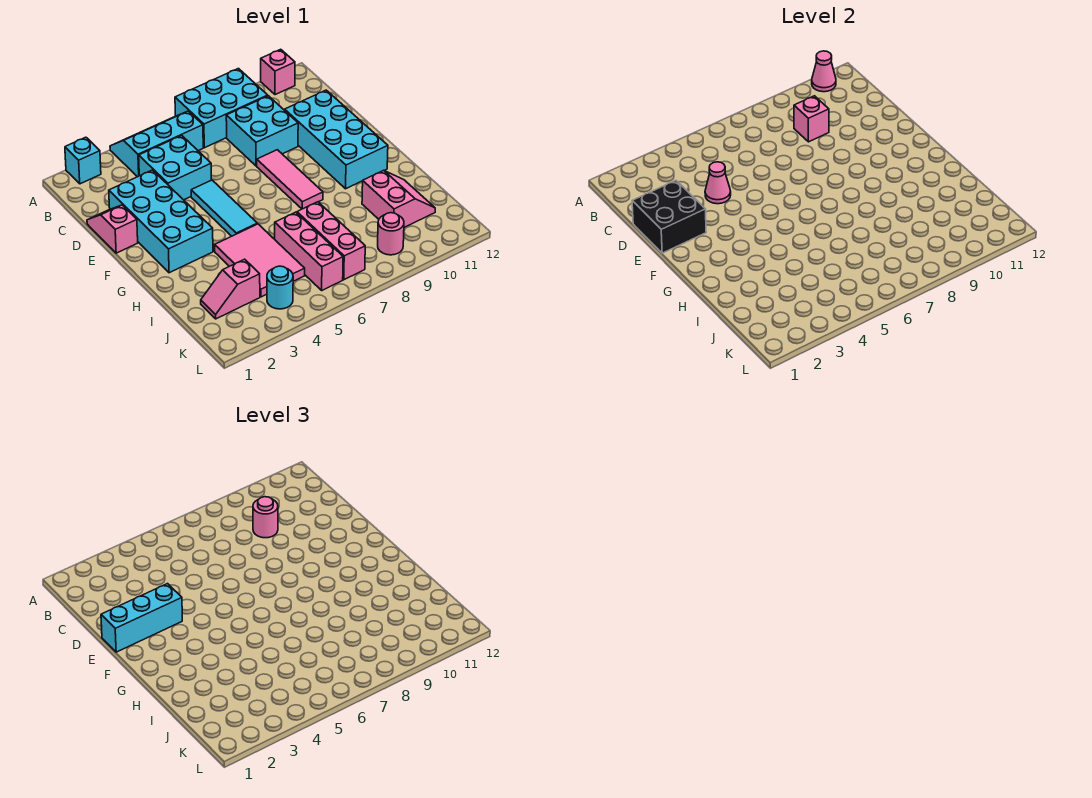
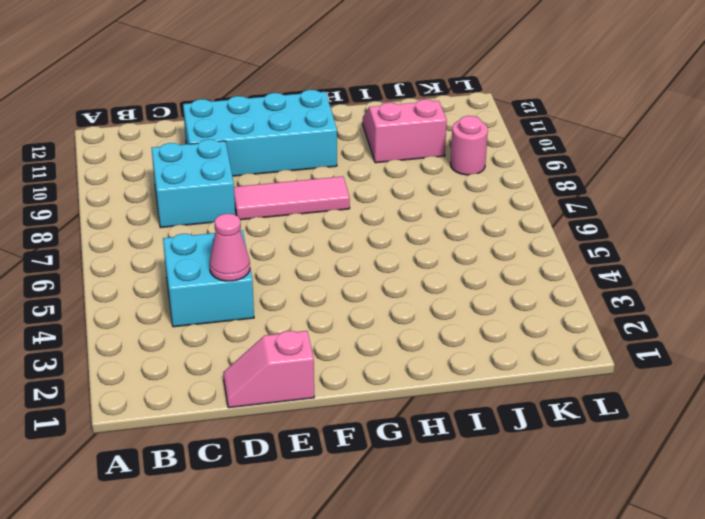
none -> cyan 1x1 brick [65,137,101,184]
none -> cyan 2x3 slope [110,111,203,177]
none -> cyan 2x3 brick [175,69,268,148]

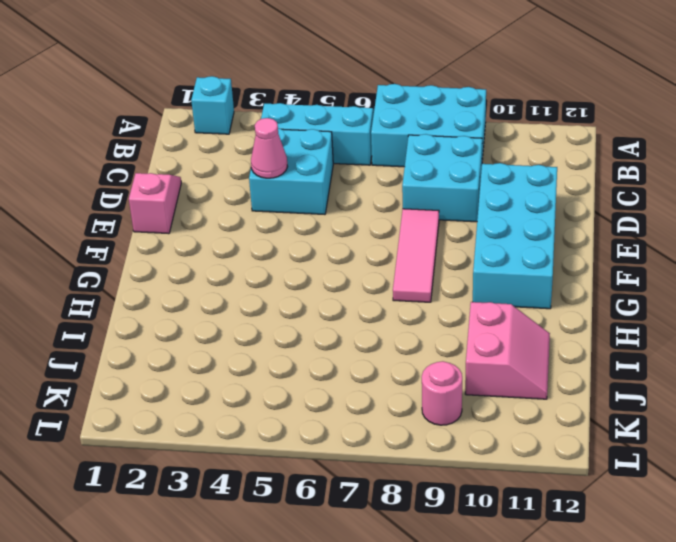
none -> pink 1x1 brick [261,49,295,95]
none -> cyan 2x4 brick [109,170,213,273]
none -> cyan 1x3 tile [191,180,257,236]

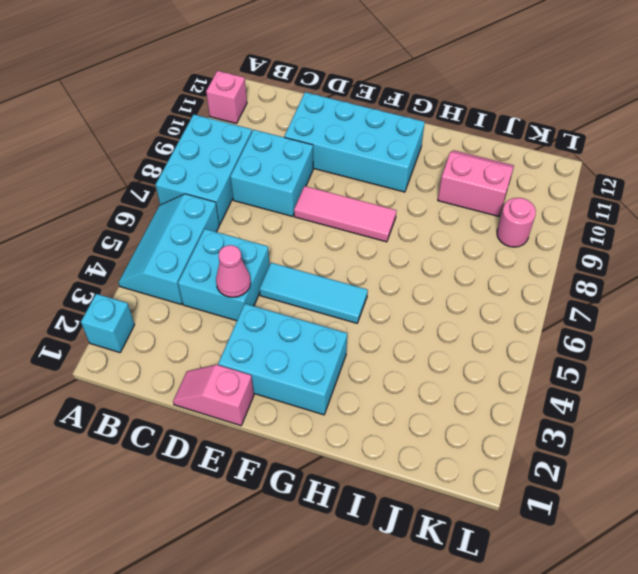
cyan 2x3 brick [218,304,347,415] -> cyan 2x4 brick [109,170,213,273]
none -> pink 2x3 tile [215,224,305,297]
none -> pink 1x3 brick [275,212,343,290]
none -> pink 1x3 brick [297,202,365,280]

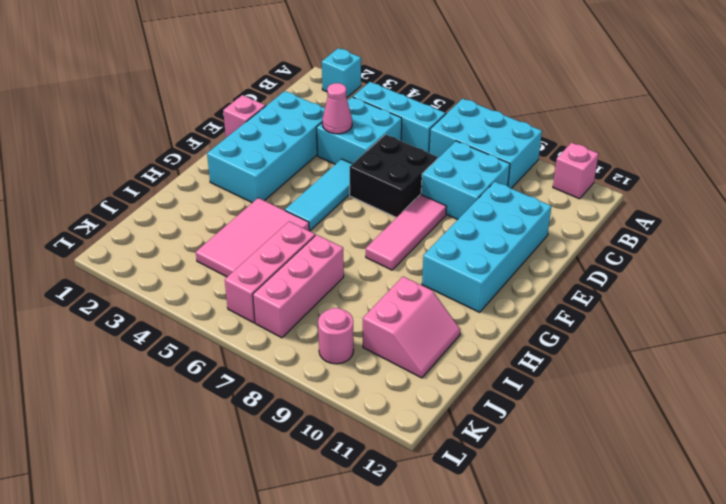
black 2x2 brick [350,134,438,218] -> black 2x2 brick moved to [632,181,706,253]
none -> pink 1x2 slope [201,259,260,319]
none -> cyan 1x1 round brick [267,266,293,309]
none -> pink 1x1 cone [812,51,836,92]

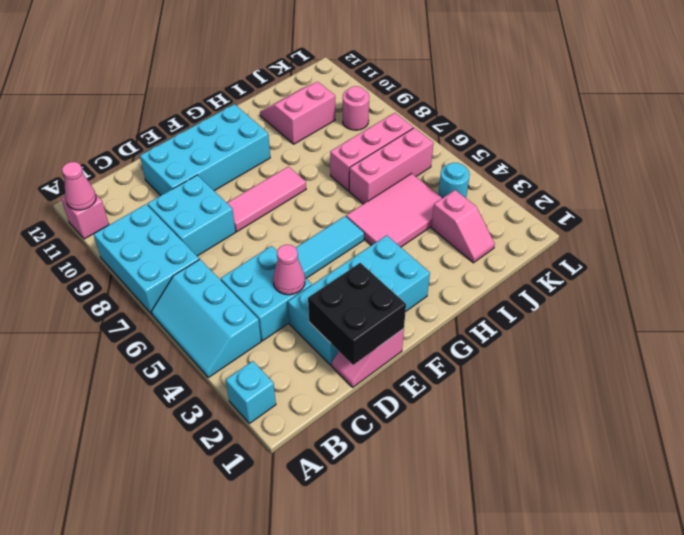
none -> pink 1x1 brick [794,96,829,142]
none -> pink 1x1 round brick [253,497,278,538]
none -> cyan 1x3 brick [101,584,182,652]

